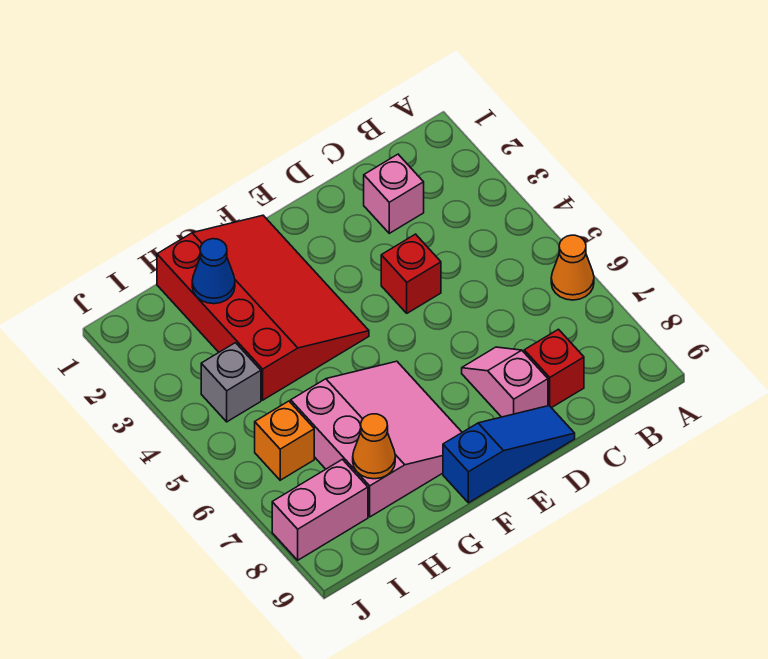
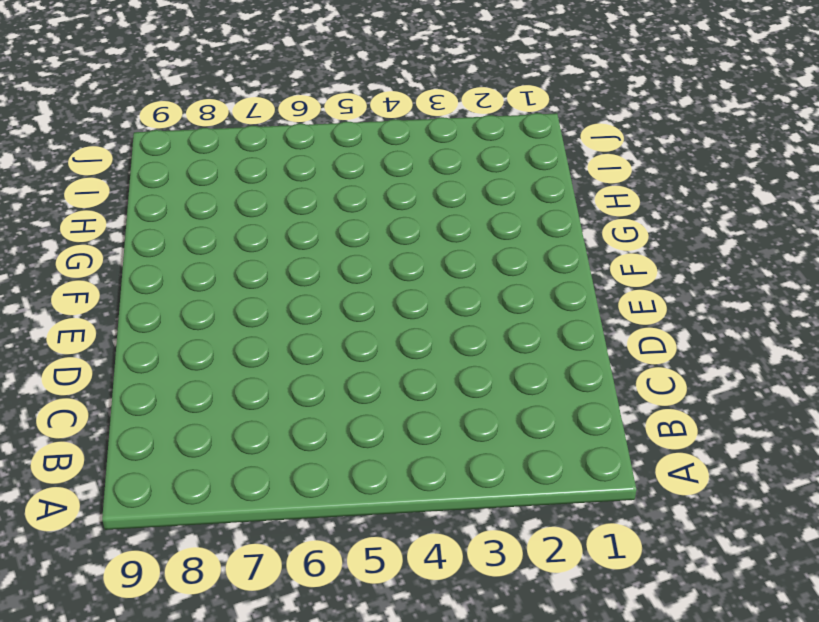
none -> orange 1x1 cone [551,235,594,300]
none -> pink 1x1 brick [364,154,424,233]
none -> red 1x1 brick [524,329,584,408]

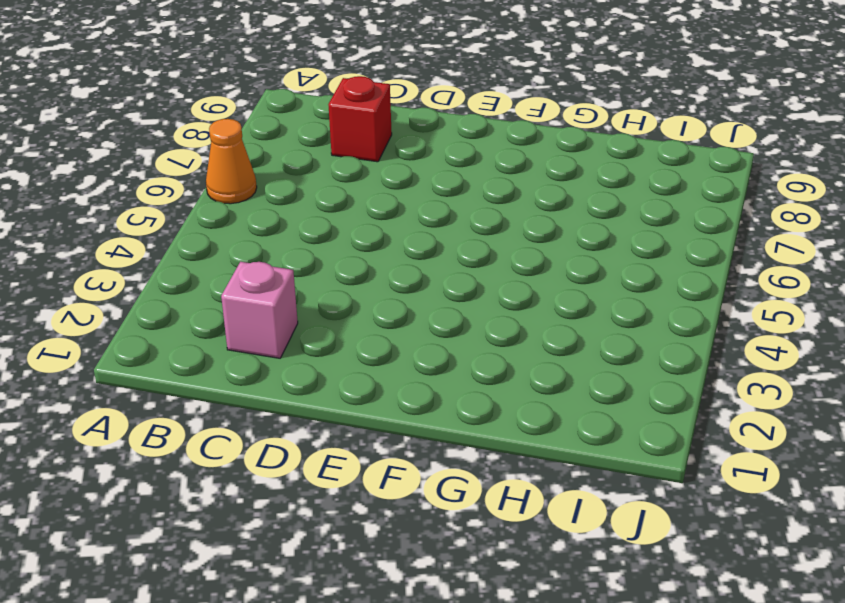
none -> red 1x1 brick [381,234,441,313]
none -> pink 1x2 slope [462,347,548,417]
none -> blue 1x3 slope [443,406,575,503]

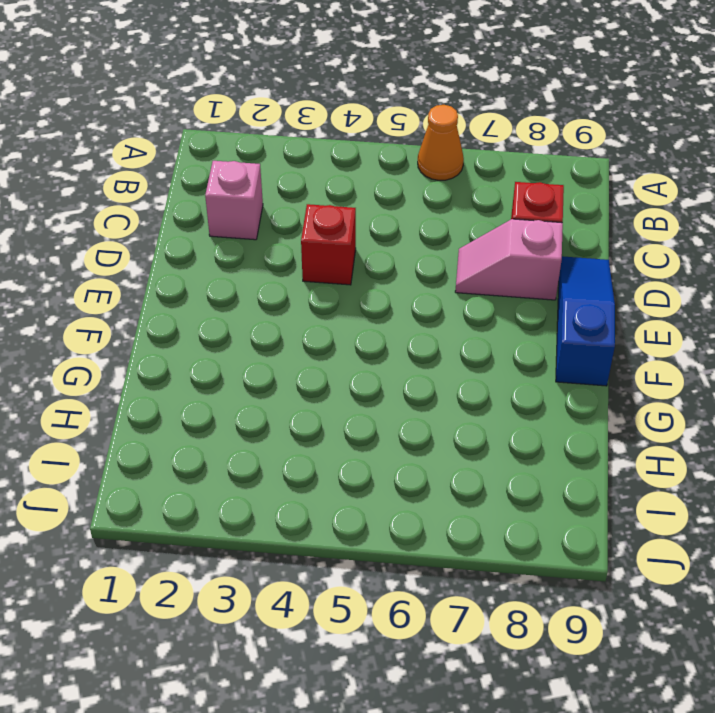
none -> red 3x4 slope [157,215,369,400]
none -> pink 3x3 slope [291,361,462,517]
none -> grey 1x1 brick [201,343,261,422]

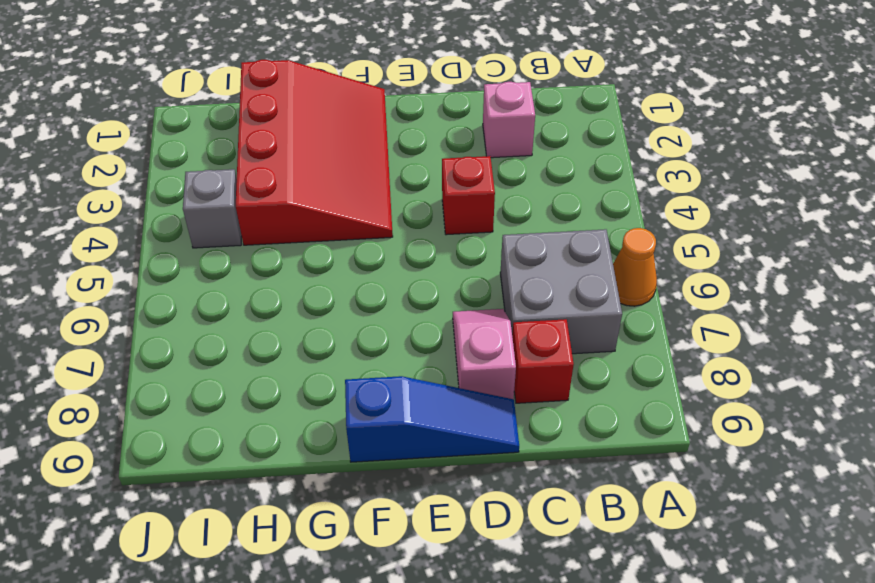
grey 2x2 brick [500,229,622,354] -> none
none -> pink 3x3 slope [291,361,462,517]
none -> orange 1x1 brick [255,401,314,480]
none -> pink 1x2 brick [272,459,368,560]

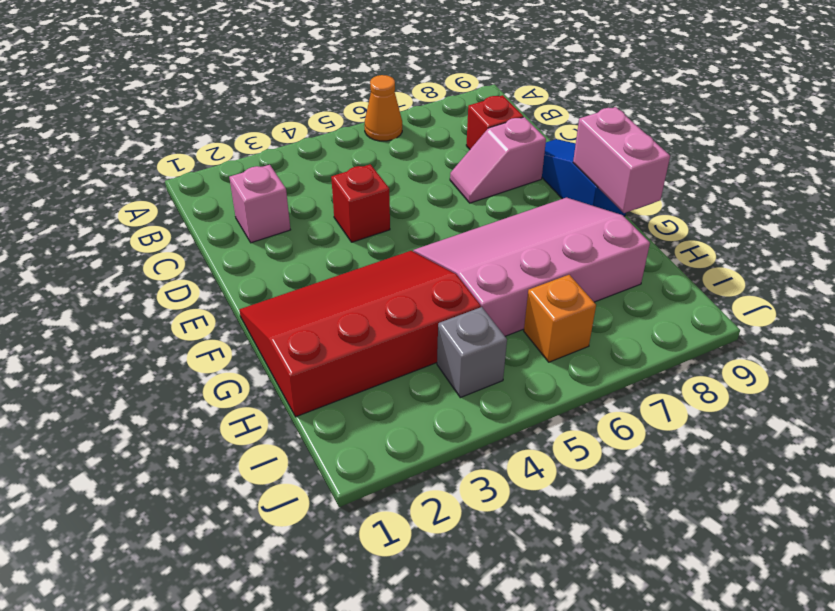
pink 3x4 slope [413,197,650,336] -> pink 3x3 slope [291,361,462,517]
pink 1x2 brick [573,107,670,213] -> pink 1x2 brick moved to [272,459,368,560]
none -> blue 1x1 cone [192,239,235,304]
none -> orange 1x1 cone [353,414,395,479]

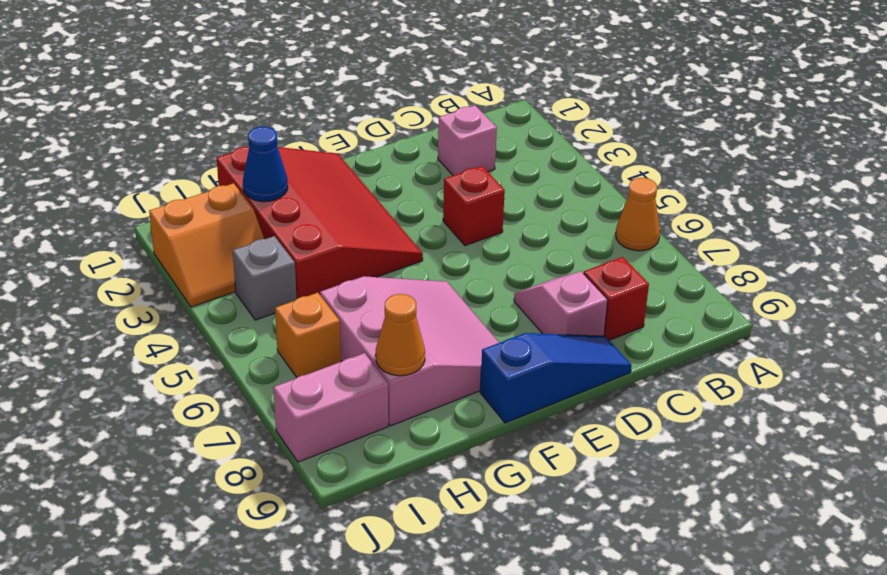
orange 2x2 slope [149,183,264,307] -> none

